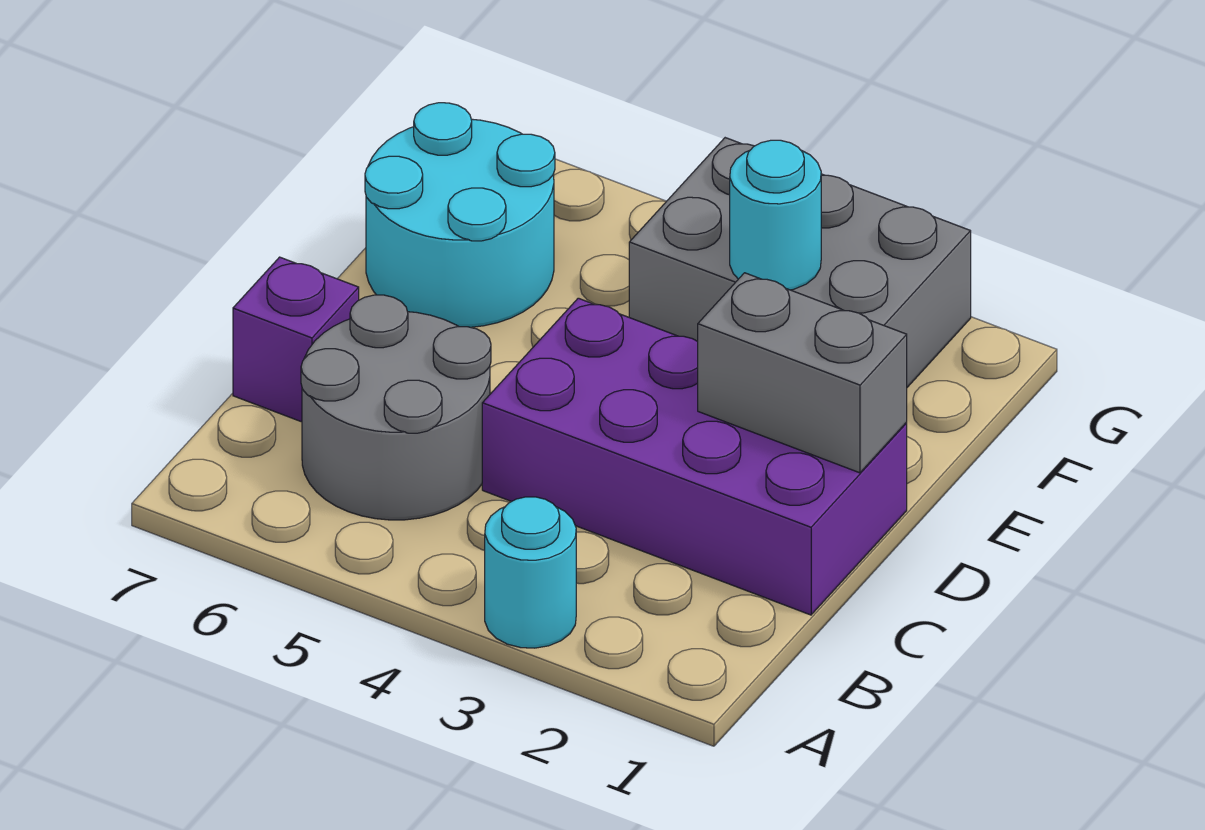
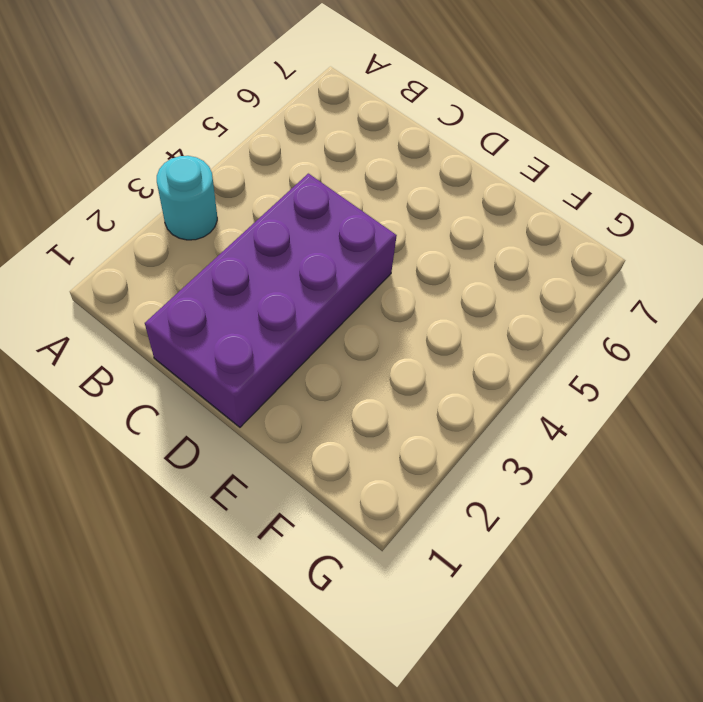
none -> grey 2x2 round brick [301,295,491,520]
none -> purple 1x1 brick [233,257,359,422]

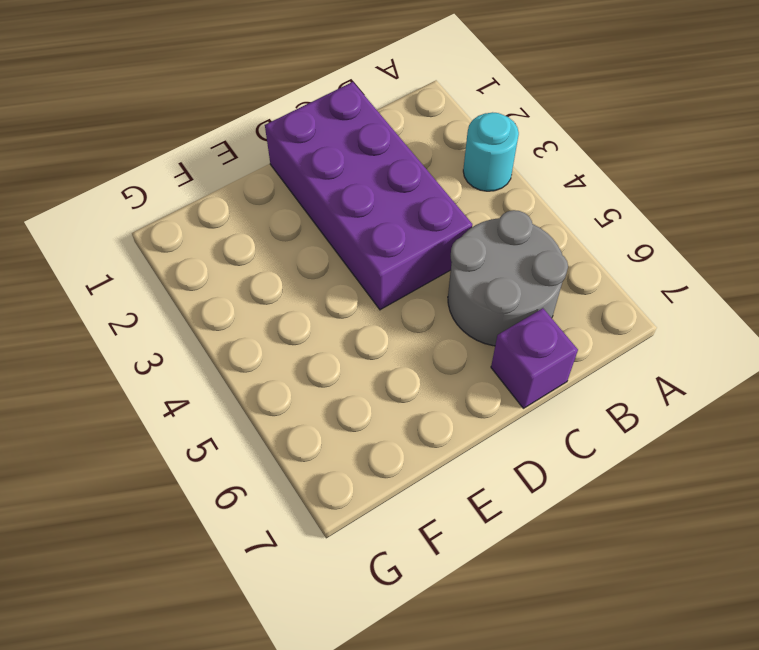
none -> cyan 2x2 round brick [365,103,555,327]
none -> grey 2x3 brick [629,138,971,387]

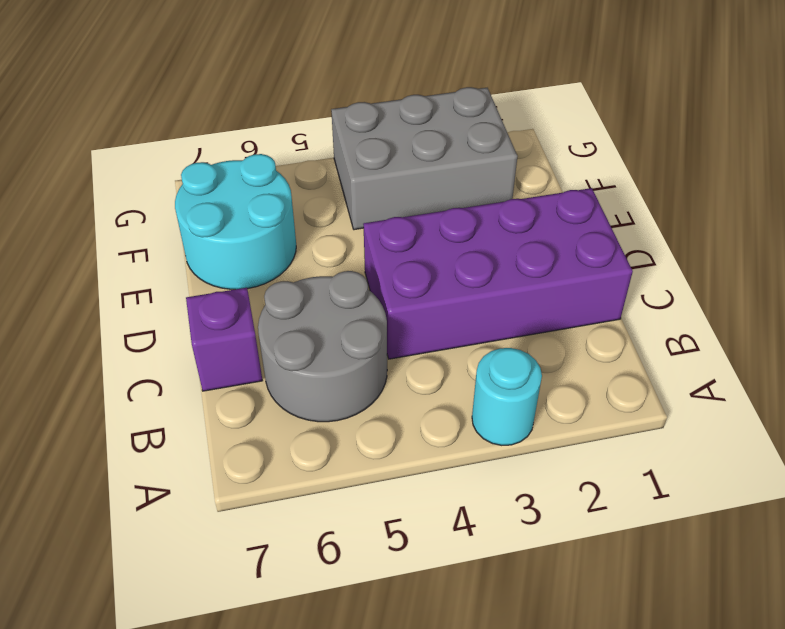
none -> grey 1x2 brick [698,273,907,473]
none -> cyan 1x1 round brick [730,140,821,290]

